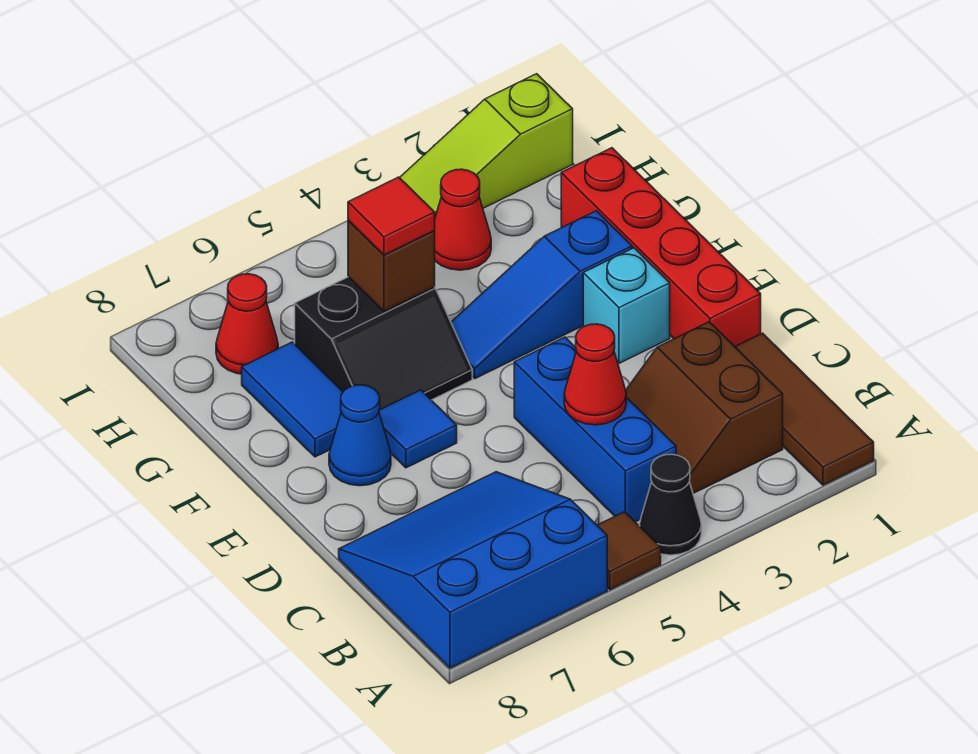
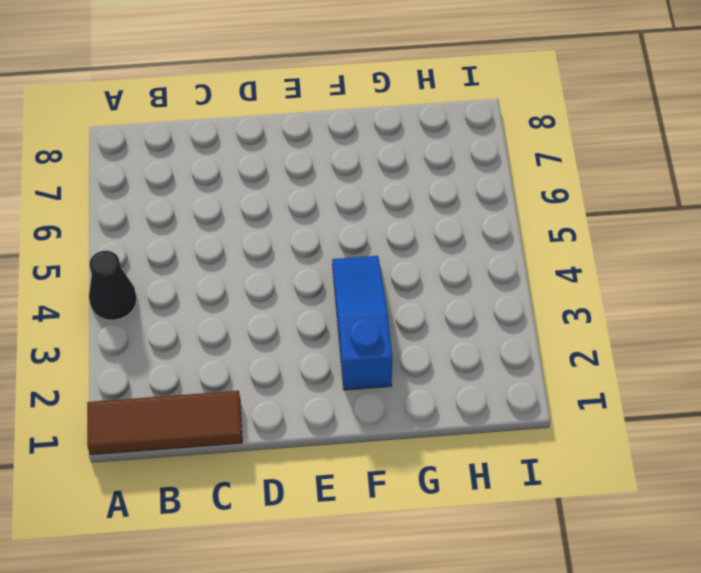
none -> brown 1x1 tile [597,512,661,590]
none -> blue 3x3 slope [339,472,607,668]
none -> brown 2x2 slope [626,322,783,493]

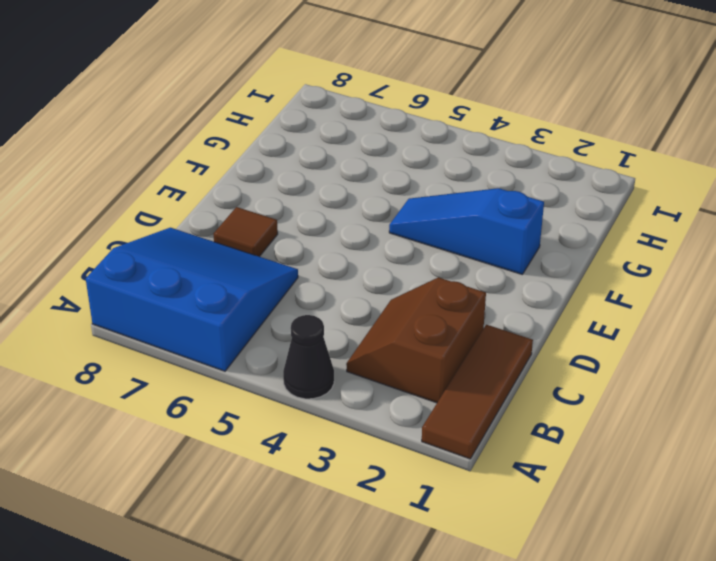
brown 1x1 tile [213,207,278,257] -> brown 1x1 tile moved to [597,512,661,590]
none -> blue 1x3 brick [514,337,676,522]
none -> red 1x4 brick [561,148,761,346]
none -> cyan 1x1 brick [583,248,670,363]

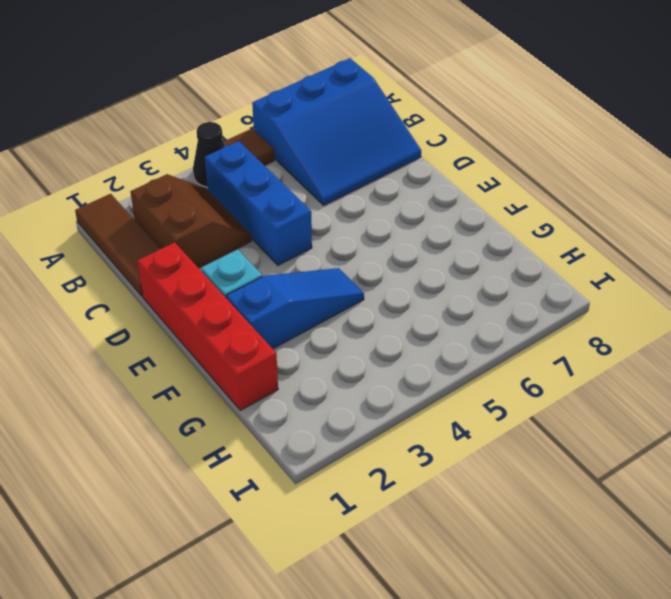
none -> blue 1x1 tile [379,390,457,468]
none -> blue 1x1 cone [329,385,391,486]
none -> black 2x2 slope [295,277,472,410]

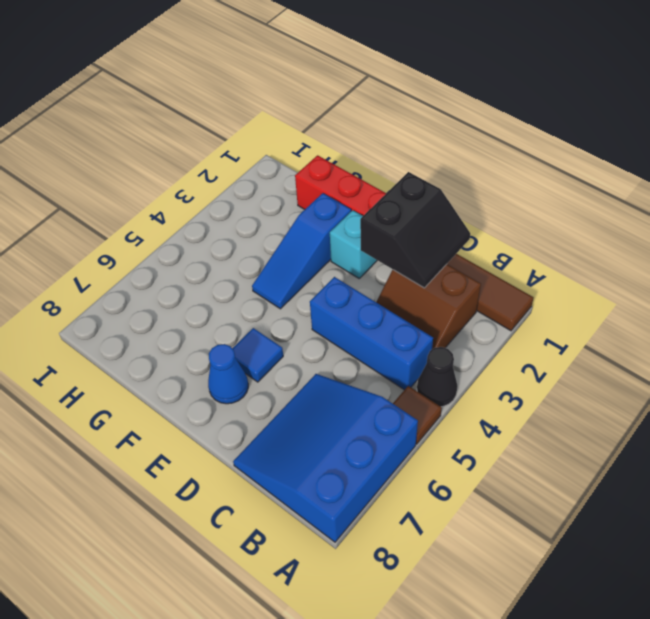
black 2x2 slope [360,172,470,288] -> black 2x2 slope moved to [295,277,472,410]
none -> blue 1x2 tile [242,342,343,457]
none -> red 1x1 cone [434,169,491,270]
none -> red 1x1 cone [216,274,278,374]

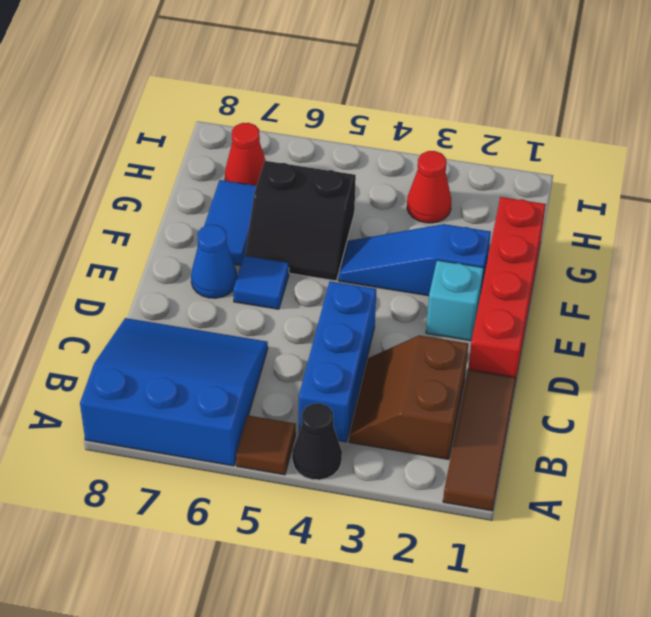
none -> lime 1x3 slope [400,74,573,217]
none -> red 1x1 cone [564,324,626,425]
none -> brown 1x1 brick [348,220,435,311]

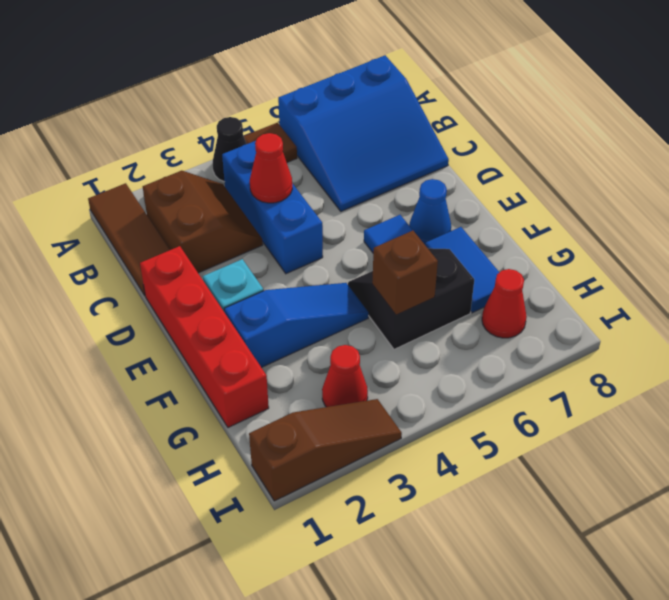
brown 1x3 slope [249,399,402,501] -> lime 1x3 slope [400,74,573,217]
none -> red 1x1 tile [348,177,435,255]

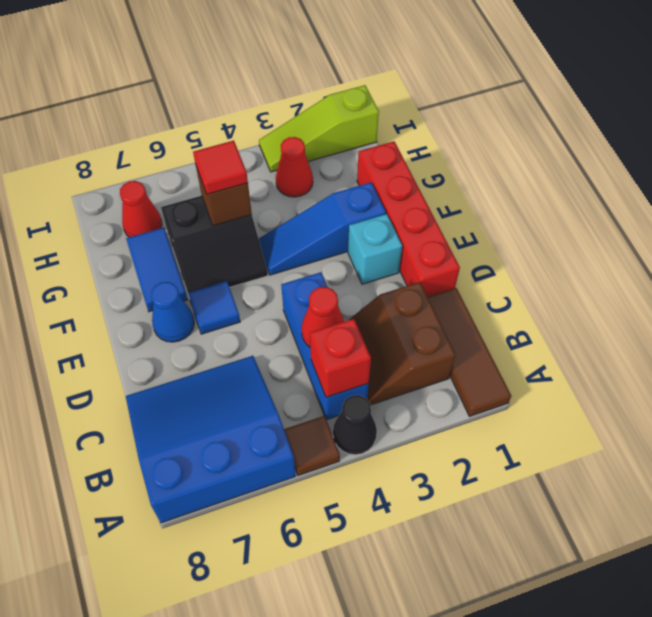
red 1x1 brick [310,319,371,397] -> none

